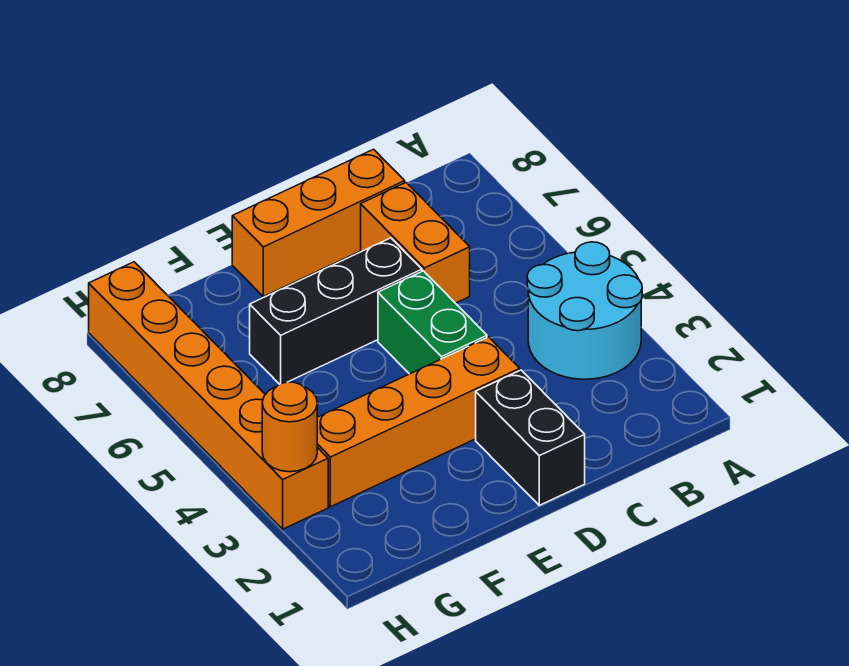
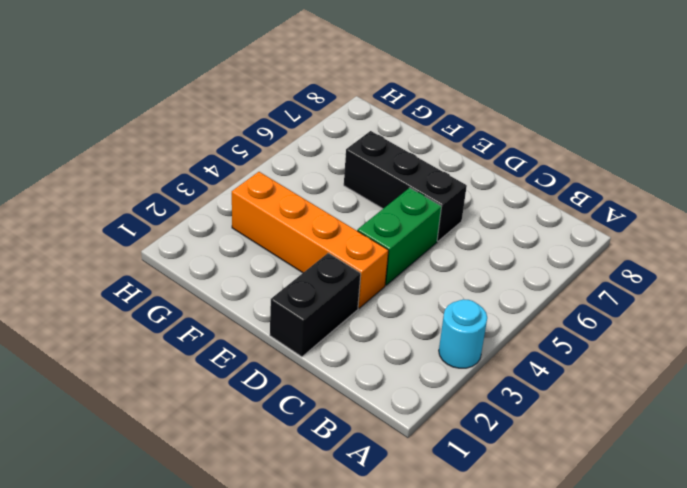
cyan 1x1 round brick [439,299,487,368] -> cyan 2x2 round brick [527,242,642,379]
none -> orange 1x2 brick [361,183,470,303]
none -> orange 1x3 brick [232,149,405,297]

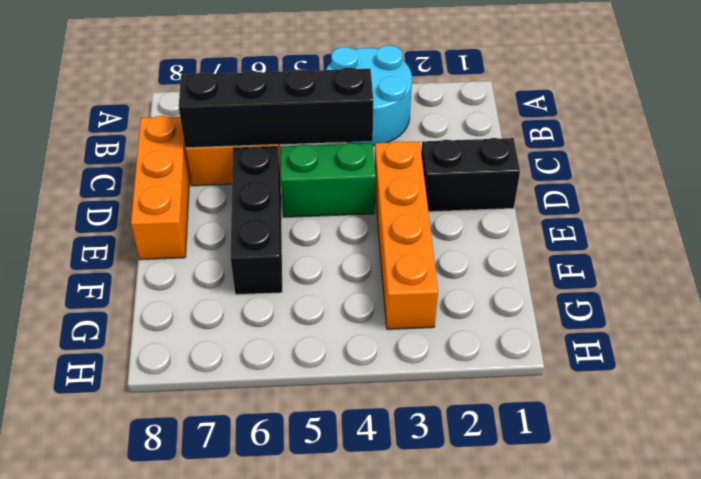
black 1x4 brick [179,68,373,148] -> none
none -> orange 1x6 brick [89,262,328,529]
none -> orange 1x1 round brick [262,382,317,472]

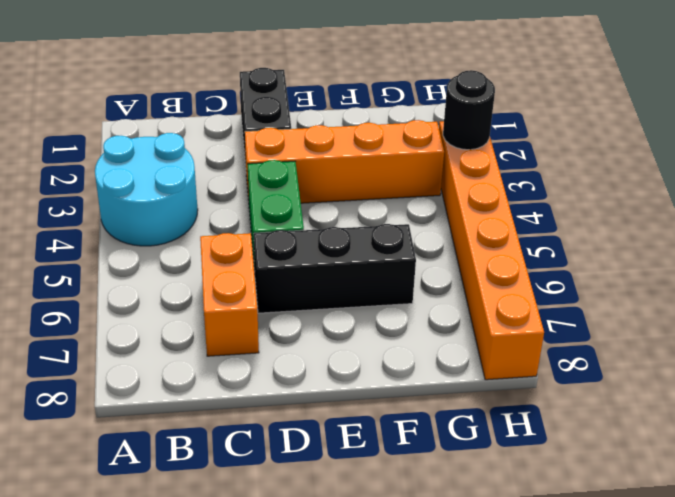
black 1x1 round brick [443,70,495,150] -> orange 1x1 round brick [262,382,317,472]
none -> orange 1x3 brick [232,149,405,297]

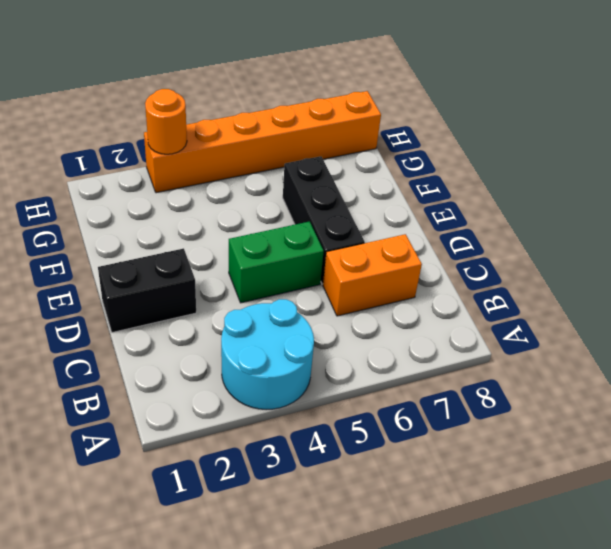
none -> orange 1x3 brick [232,149,405,297]
none -> orange 1x4 brick [317,337,520,507]

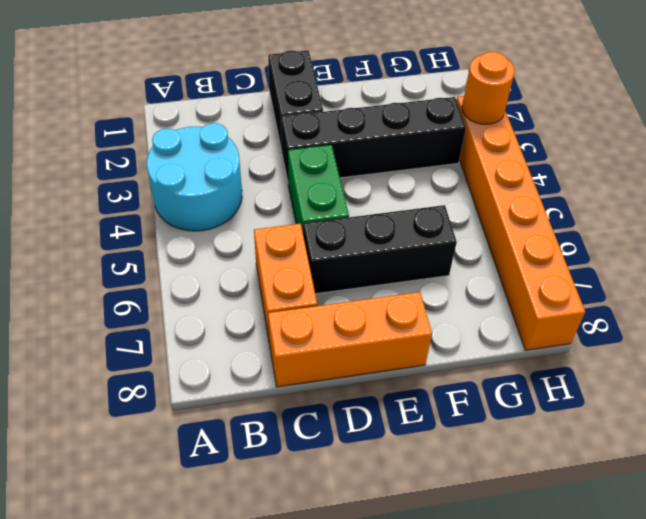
black 1x4 brick [281,97,466,181] -> orange 1x4 brick [317,337,520,507]

